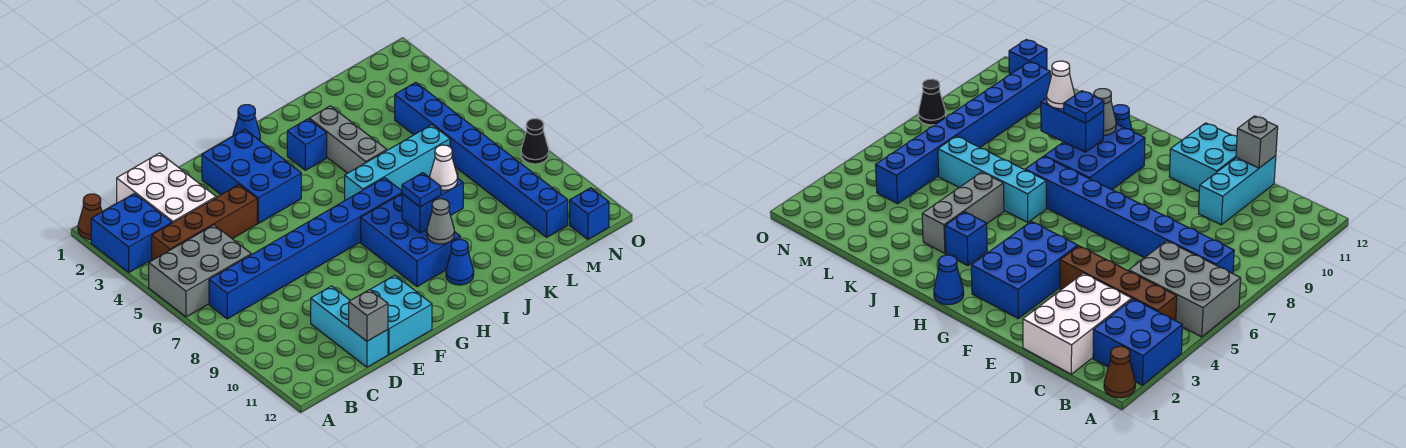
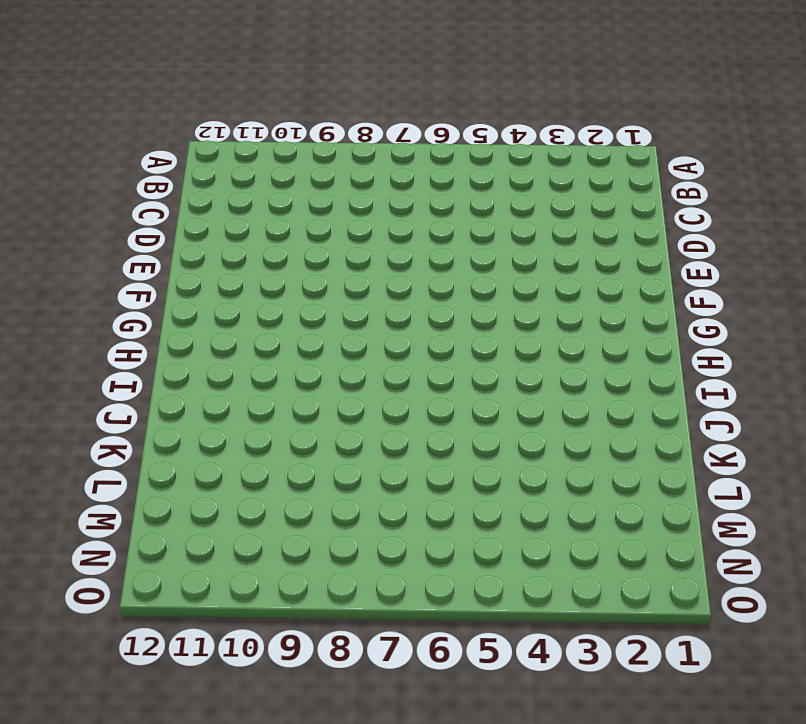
none -> brown 1x1 cone [78,194,102,239]
none -> blue 2x2 brick [91,193,172,272]
none -> grey 2x3 brick [149,225,251,317]

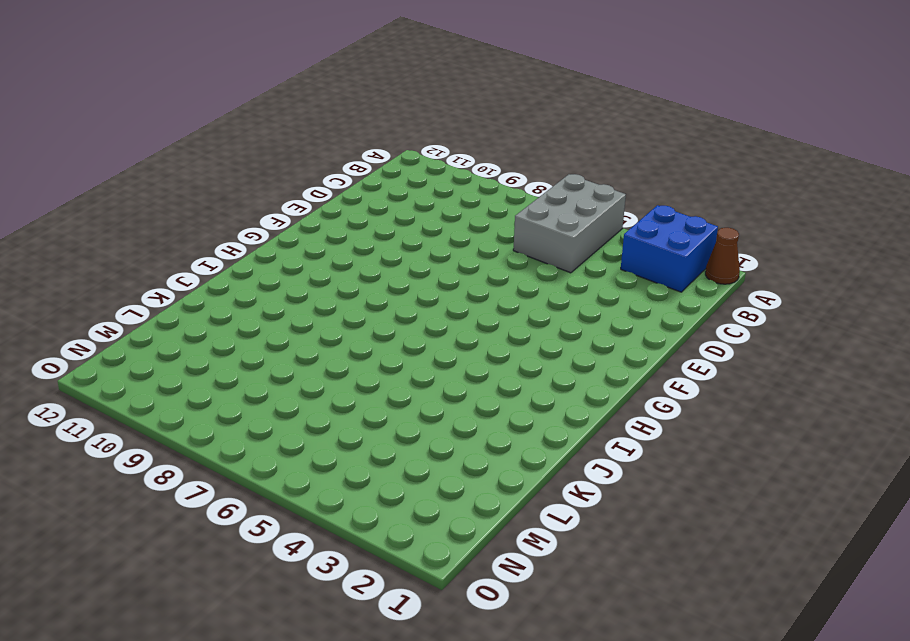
none -> brown 1x4 brick [152,185,257,260]
none -> blue 1x8 brick [209,178,402,319]
none -> white 2x3 brick [117,153,216,223]

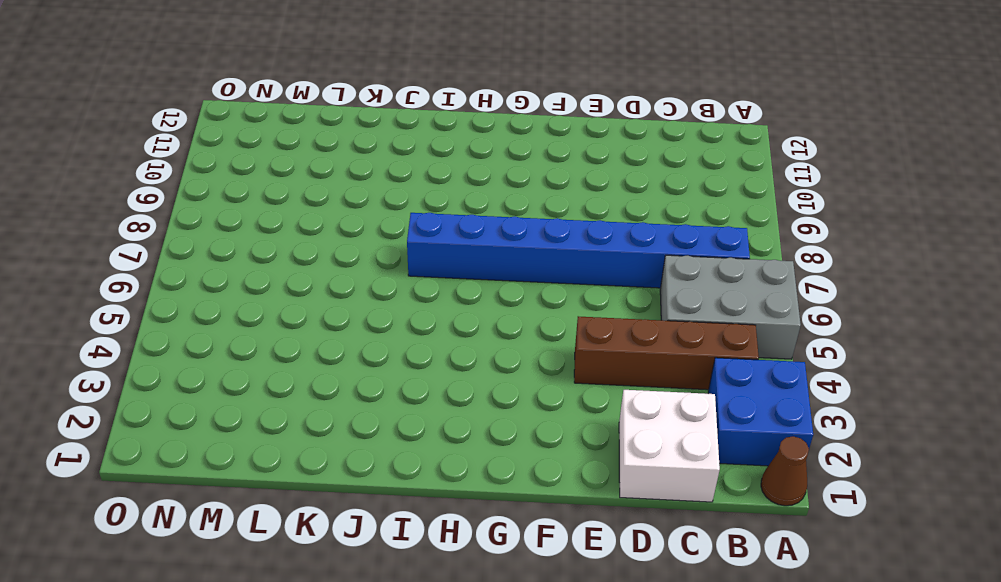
white 2x2 brick [619,390,720,502] -> white 2x3 brick [117,153,216,223]
none -> cyan 1x3 brick [311,286,388,367]
none -> cyan 2x2 brick [370,275,432,354]
none -> blue 2x3 brick [202,130,301,223]

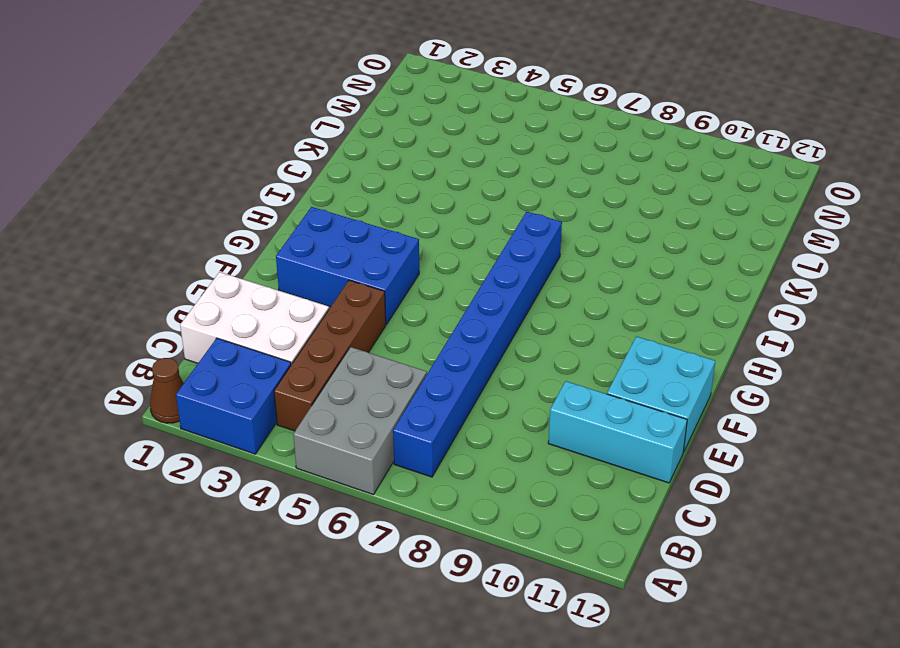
none -> blue 1x1 cone [233,105,260,141]
none -> blue 2x3 brick [361,194,460,287]
none -> blue 1x1 brick [287,119,327,170]

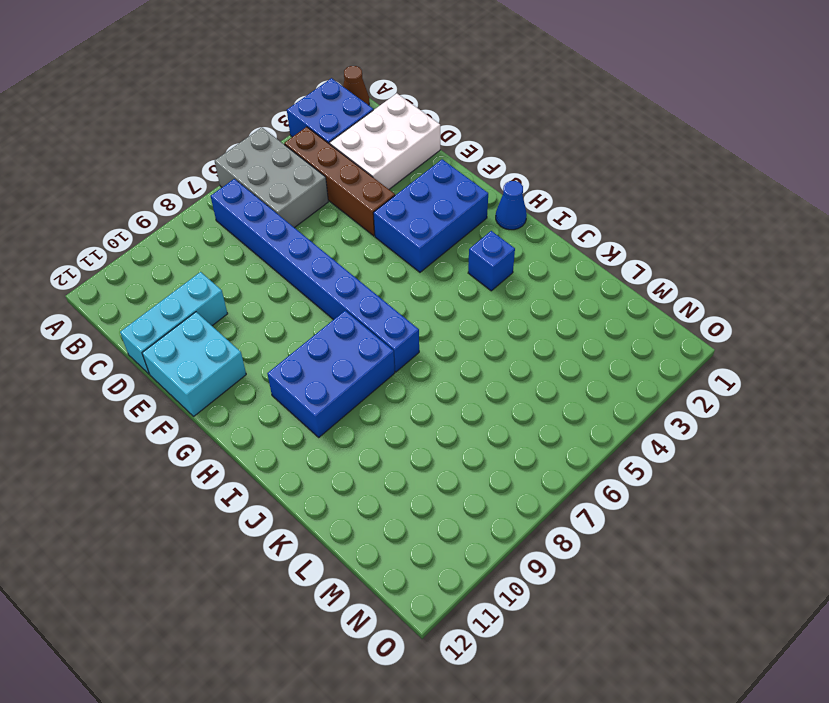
none -> cyan 1x4 brick [345,125,450,200]
none -> blue 1x1 cone [446,240,474,285]
none -> grey 1x3 brick [309,106,387,173]

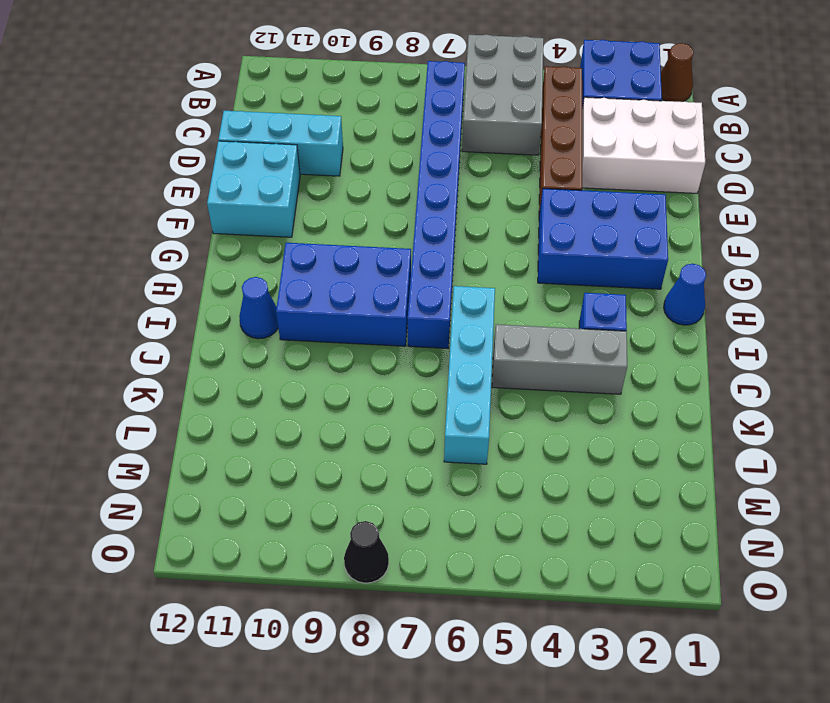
none -> blue 1x8 brick [395,82,568,237]
none -> blue 1x1 brick [570,188,609,239]
none -> grey 1x1 brick [349,290,388,341]

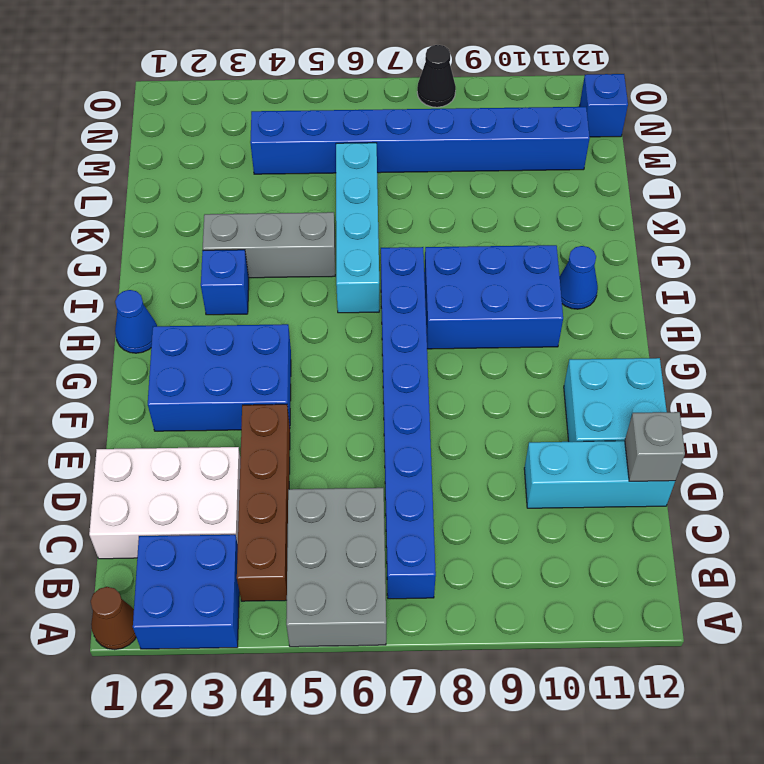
none -> blue 1x2 brick [402,178,463,233]
none -> grey 1x1 cone [427,199,454,244]
none -> blue 1x1 plate [402,173,441,207]

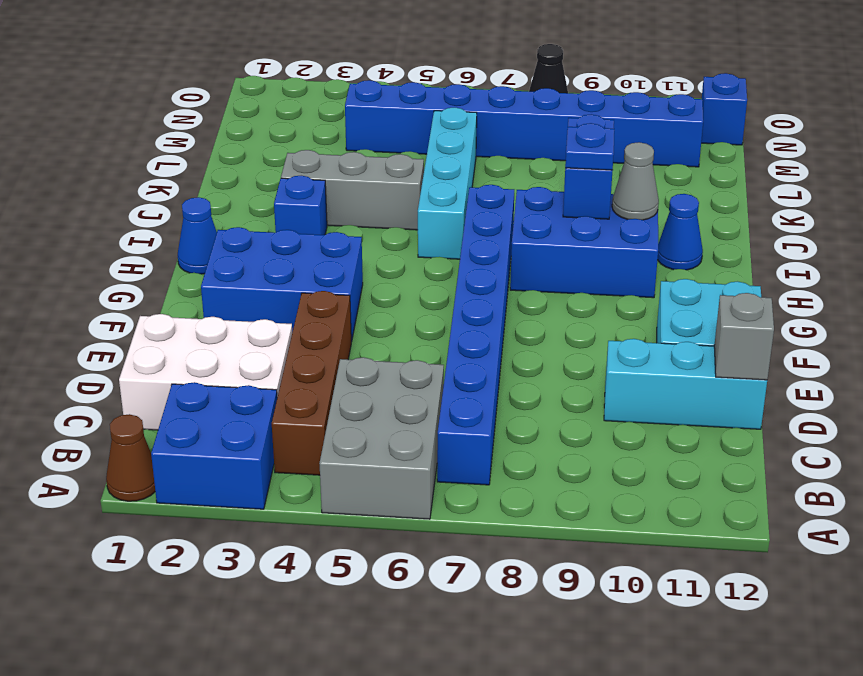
none -> white 1x1 cone [430,145,457,191]

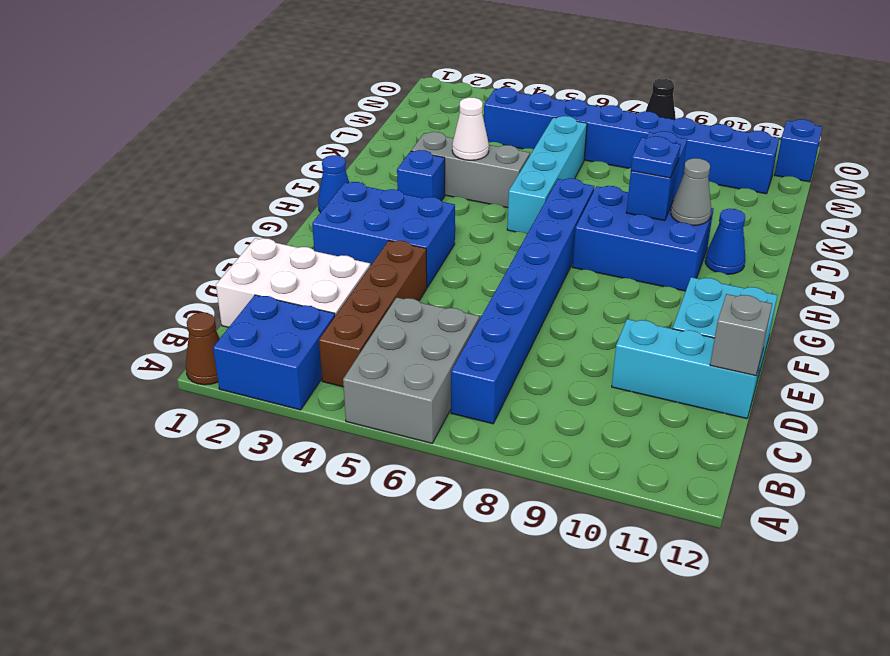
white 1x1 cone [452,97,489,160] -> white 1x1 cone moved to [430,145,457,191]

